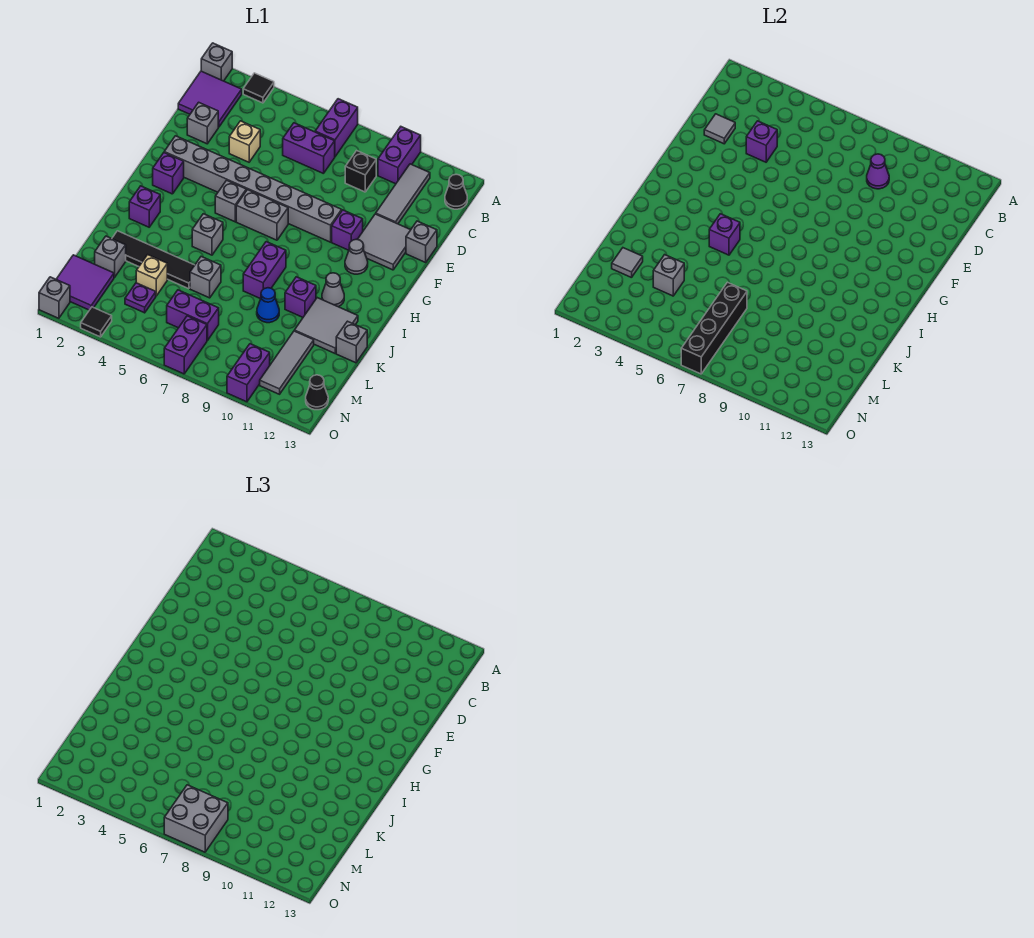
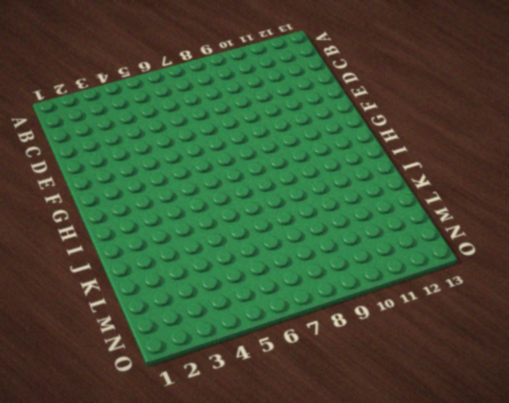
none -> grey 1x1 brick [201,43,232,81]
none -> black 1x1 tile [243,73,274,103]
none -> purple 1x2 brick [315,99,358,156]
none -> purple 1x2 brick [378,127,421,184]

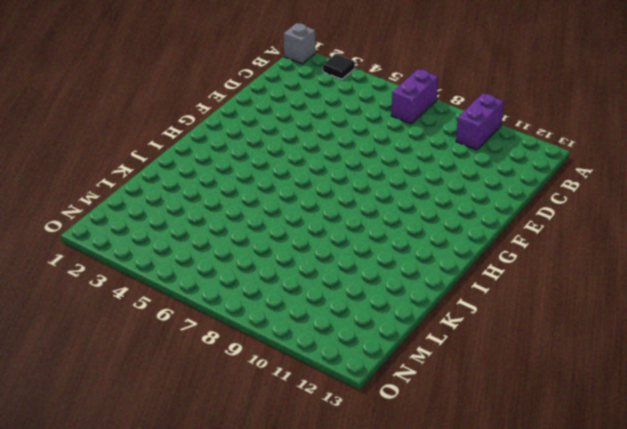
none -> purple 2x2 tile [178,71,242,127]
none -> grey 1x3 tile [376,164,430,224]
none -> black 1x1 cone [445,174,467,209]
none -> purple 1x2 brick [283,123,335,174]

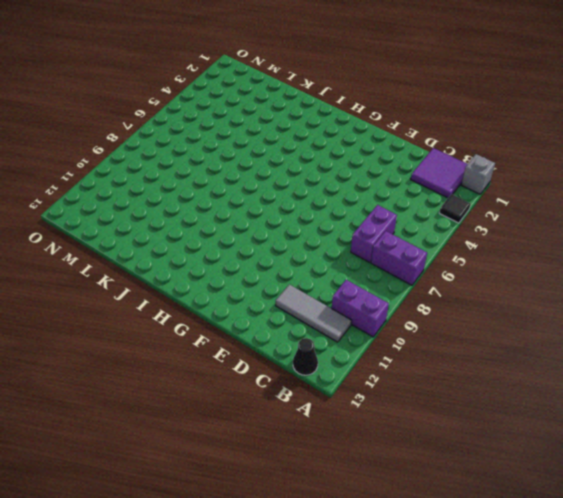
none -> black 1x1 brick [345,151,376,192]
none -> grey 1x1 brick [187,102,218,144]
none -> tan 1x1 brick [229,121,260,162]
none -> grey 2x2 tile [357,214,410,270]

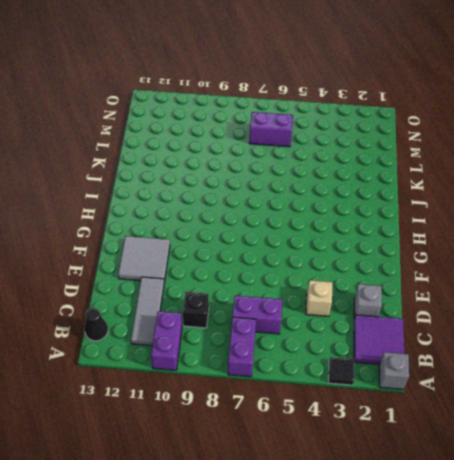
none -> grey 1x1 brick [406,221,437,262]
none -> grey 1x8 brick [164,136,342,242]
none -> purple 1x1 brick [332,210,363,250]
none -> purple 1x1 brick [153,153,184,194]

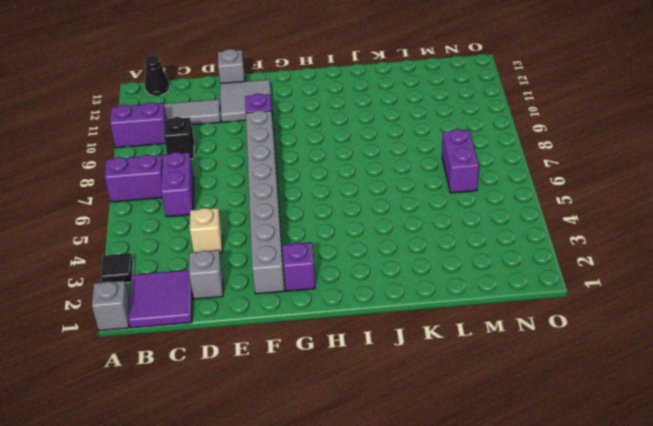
none -> grey 1x1 brick [215,180,246,222]
none -> grey 1x2 brick [236,190,288,240]
none -> grey 1x1 cone [345,239,368,274]
none -> purple 1x1 brick [129,186,160,227]

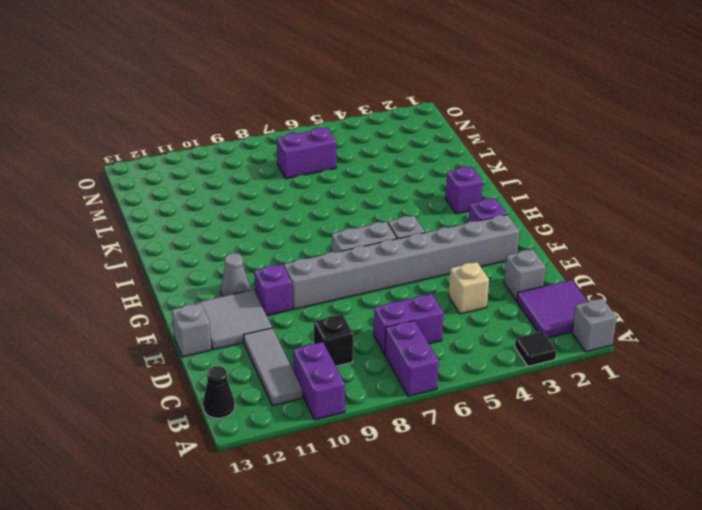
none -> grey 1x1 brick [192,214,223,255]
none -> purple 1x2 brick [243,242,286,299]
none -> grey 1x1 cone [322,273,344,307]
none -> purple 1x1 brick [285,277,316,317]

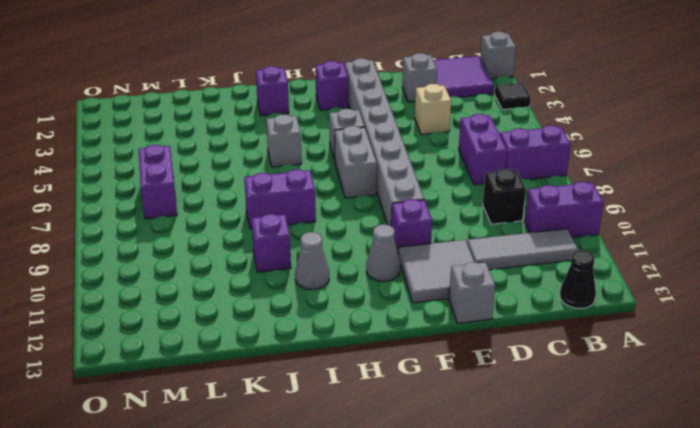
none -> grey 2x2 tile [294,298,358,353]
none -> black 1x4 tile [112,231,195,289]
none -> grey 1x1 brick [190,257,221,298]
none -> blue 1x1 cone [257,288,279,323]

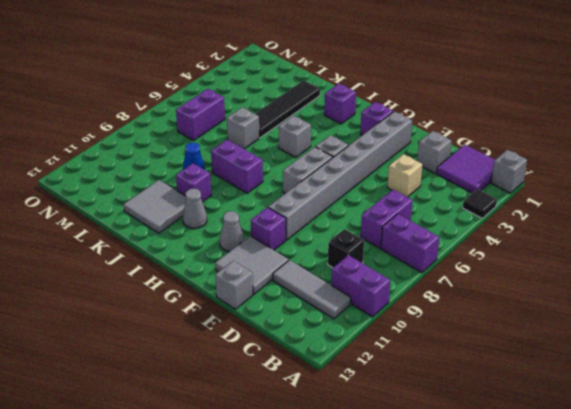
none -> black 1x1 cone [445,174,467,209]
none -> grey 1x1 brick [336,321,367,363]
none -> grey 1x1 brick [95,236,126,278]
none -> tan 1x1 brick [136,255,167,296]

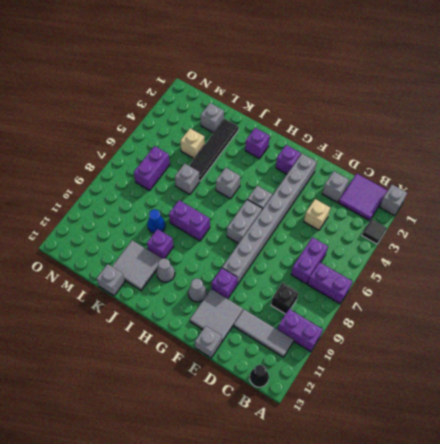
none -> grey 1x3 tile [260,331,314,394]
none -> purple 2x2 tile [56,255,114,310]
none -> purple 1x1 plate [125,283,156,313]
none -> purple 1x2 brick [164,316,207,374]

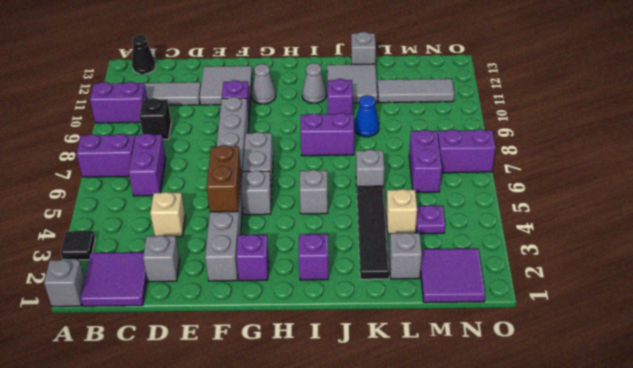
brown 1x2 brick [207,145,241,212] -> none
none -> grey 1x1 brick [406,221,437,262]
none -> purple 1x2 brick [227,344,270,402]
none -> black 1x1 cone [306,375,328,410]
none -> grey 1x1 brick [39,277,70,318]

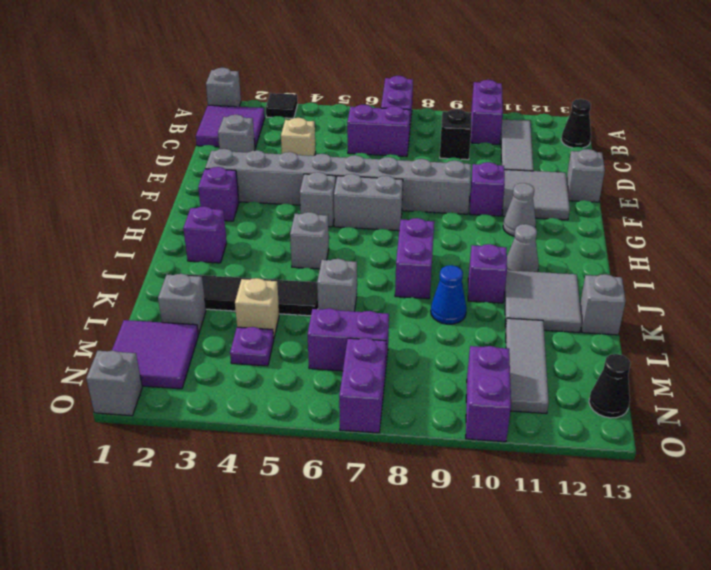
none -> black 1x1 tile [81,307,112,337]
none -> purple 1x1 cone [867,154,889,189]
none -> grey 1x1 tile [704,114,735,144]
none -> purple 1x1 brick [746,121,777,162]

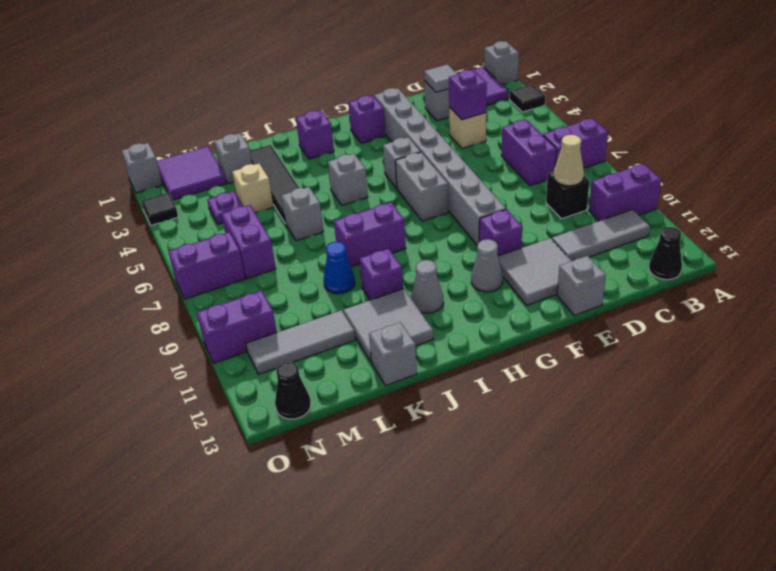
tan 1x1 cone [554,135,584,186] -> purple 1x1 cone [867,154,889,189]
none -> purple 1x1 brick [709,214,740,255]
none -> grey 1x1 tile [612,248,643,278]
none -> grey 1x1 brick [653,255,684,296]
none -> black 1x4 brick [681,282,747,374]

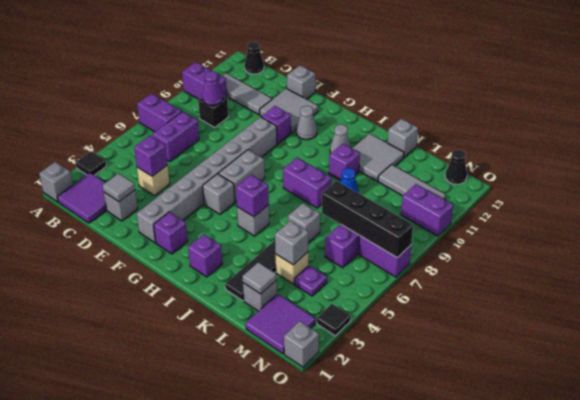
none -> grey 2x2 brick [164,785,228,852]

